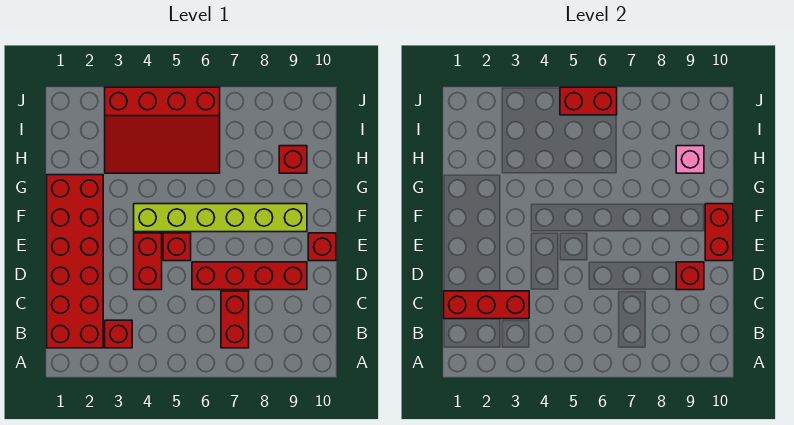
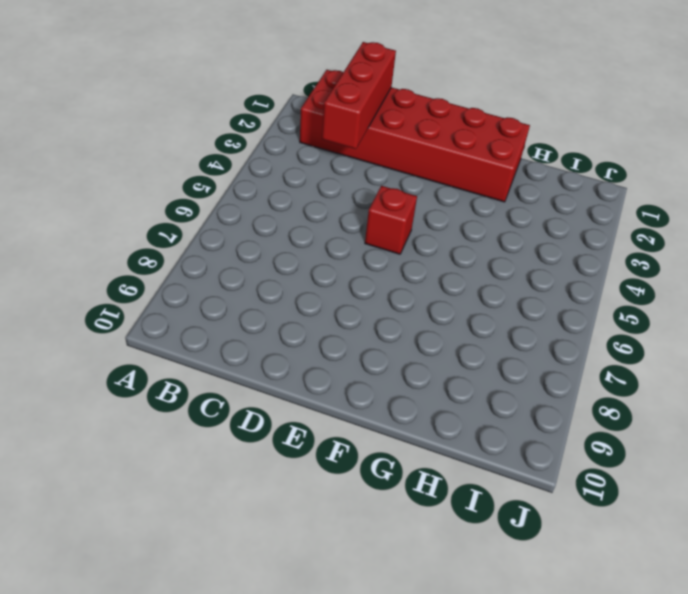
none -> red 1x1 brick [105,320,132,348]
none -> red 1x2 brick [221,291,249,348]
none -> red 1x2 brick [134,233,162,290]

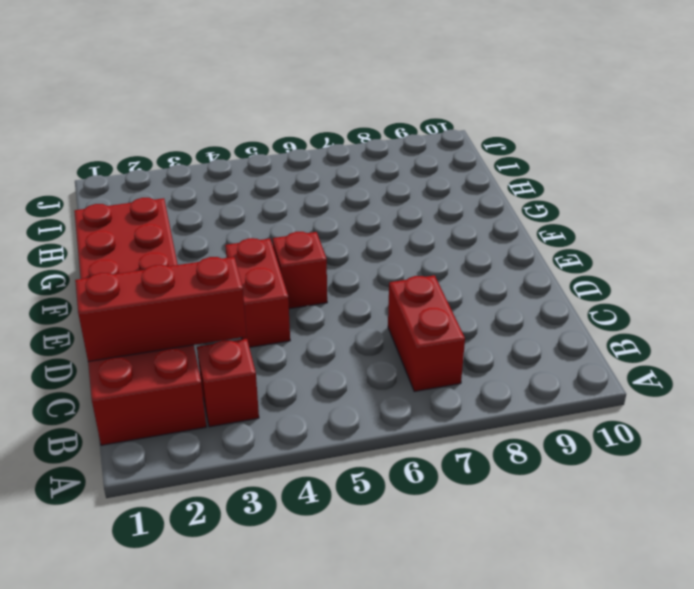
none -> red 1x4 brick [192,262,307,290]
none -> red 1x1 brick [308,233,336,261]
none -> lime 1x6 brick [134,204,307,232]

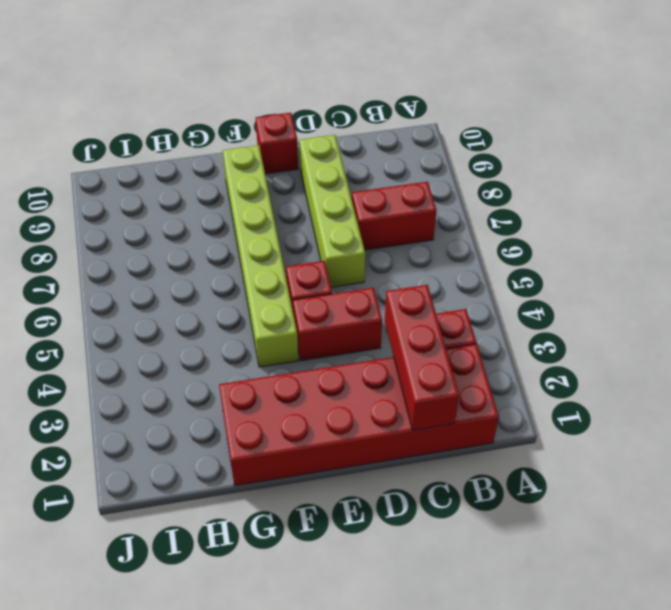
lime 1x4 brick [299,135,365,287] -> red 1x4 brick [192,262,307,290]
none -> red 3x4 slope [105,87,220,173]
none -> red 1x1 brick [279,146,307,173]
none -> red 1x1 brick [676,262,704,290]

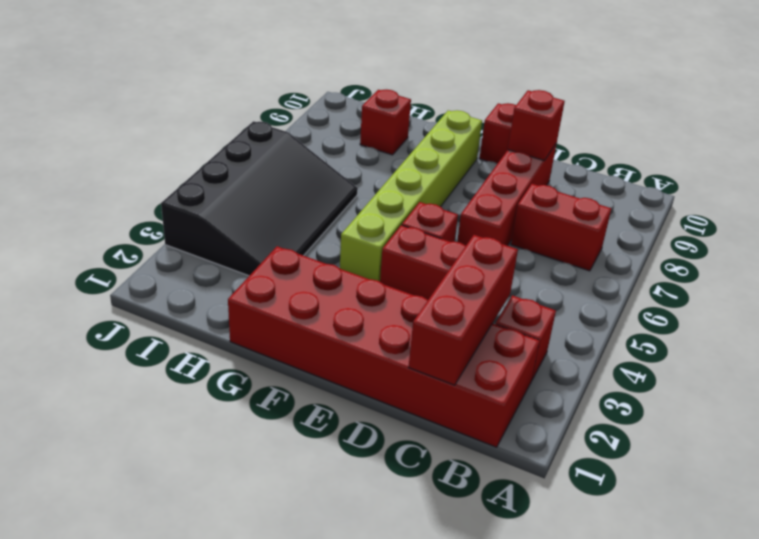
black 3x4 slope [161,121,358,276] -> red 3x4 slope [105,87,220,173]
none -> red 1x2 brick [705,204,733,261]
none -> pink 1x1 brick [676,146,704,173]
none -> red 1x2 brick [560,87,617,115]

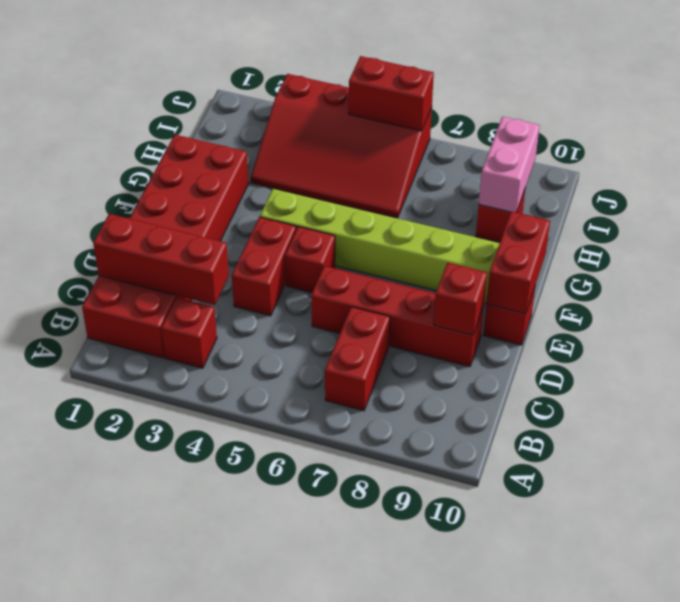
pink 1x2 brick [479,117,540,212] -> pink 1x1 brick [676,146,704,173]

